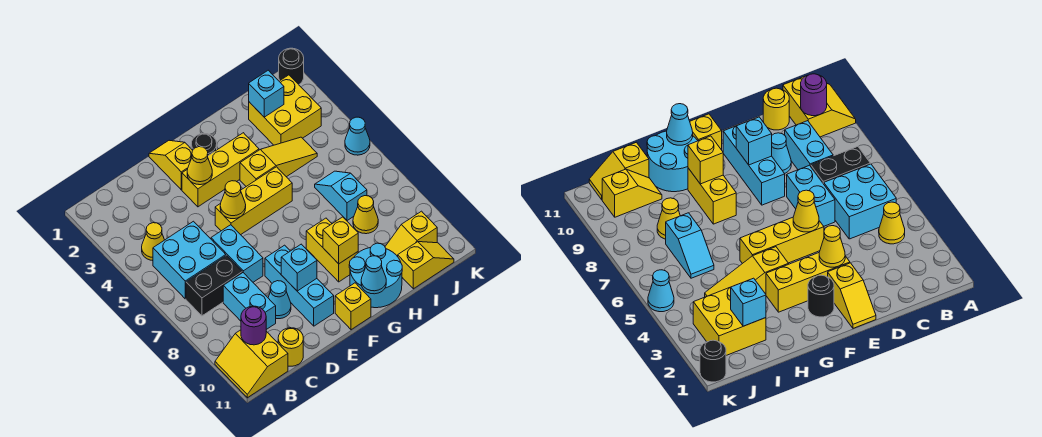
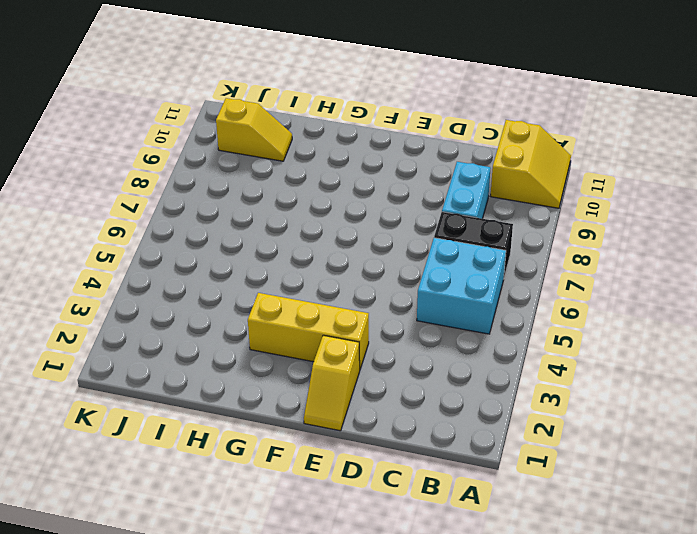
none -> yellow 1x1 cone [142,223,164,261]
none -> yellow 1x1 round brick [278,328,303,366]
none -> cyan 1x2 brick [211,225,263,282]
none -> cyan 1x1 cone [268,281,291,319]

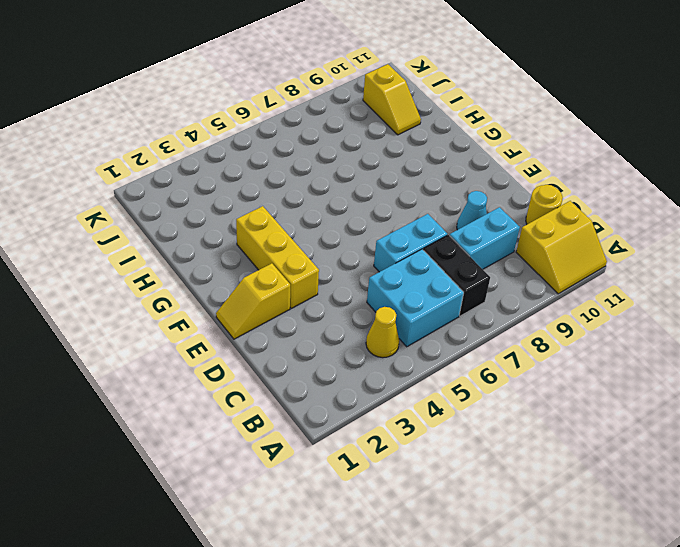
none -> yellow 1x3 brick [215,167,292,235]
none -> cyan 1x3 brick [265,245,334,326]
none -> black 1x1 round brick [191,133,217,156]
none -> yellow 1x1 brick [335,283,371,330]

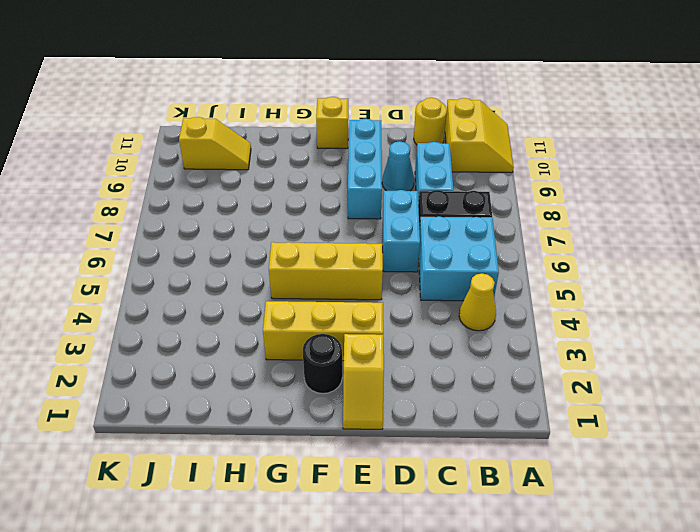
none -> yellow 1x3 slope [240,137,317,186]
none -> yellow 1x2 brick [306,218,358,282]
none -> cyan 2x2 round brick [349,243,402,308]
none -> yellow 2x2 brick [249,75,321,145]

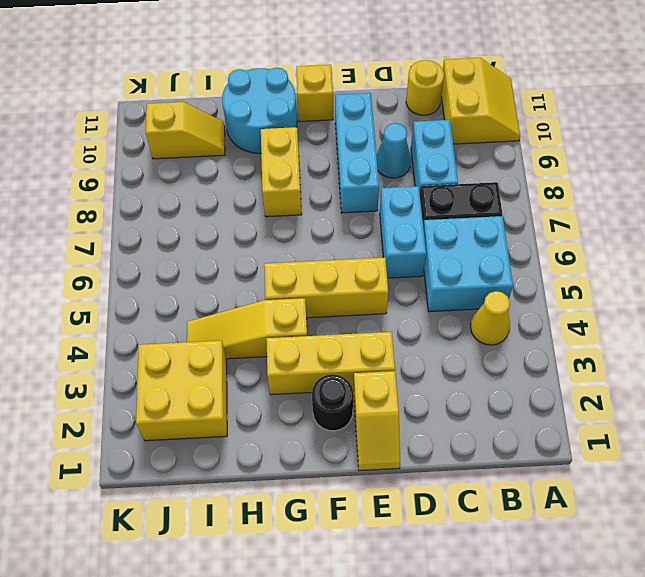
none -> cyan 1x2 slope [315,171,367,221]
none -> yellow 1x1 cone [353,196,378,234]
none -> yellow 1x2 slope [398,242,454,289]
none -> black 1x1 round brick [279,48,304,84]

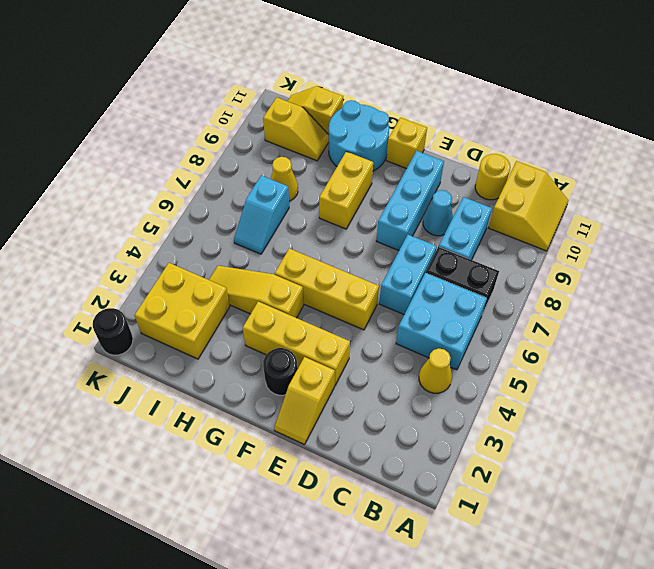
none -> cyan 1x1 cone [345,117,370,155]
none -> purple 1x1 round brick [241,306,266,345]
none -> yellow 1x1 cone [187,147,212,185]
none -> yellow 1x1 cone [220,181,246,219]

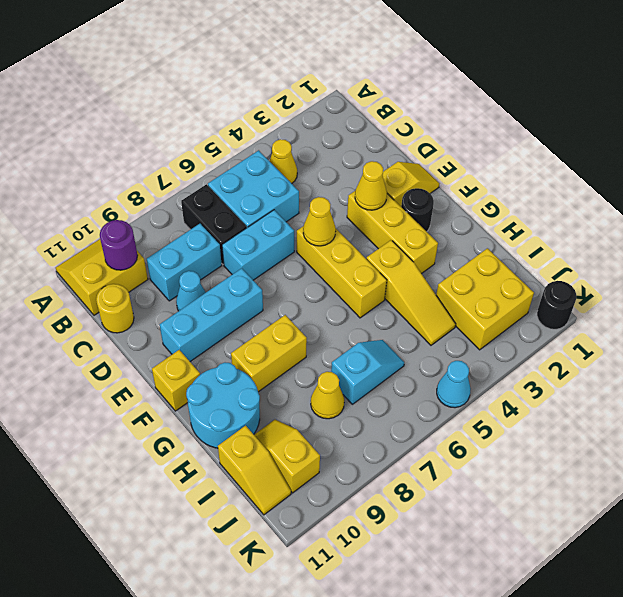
none -> cyan 1x1 brick [281,244,317,291]
none -> yellow 1x1 brick [323,217,358,264]
none -> cyan 1x1 cone [361,256,386,294]
none -> cyan 1x1 brick [249,70,284,117]

